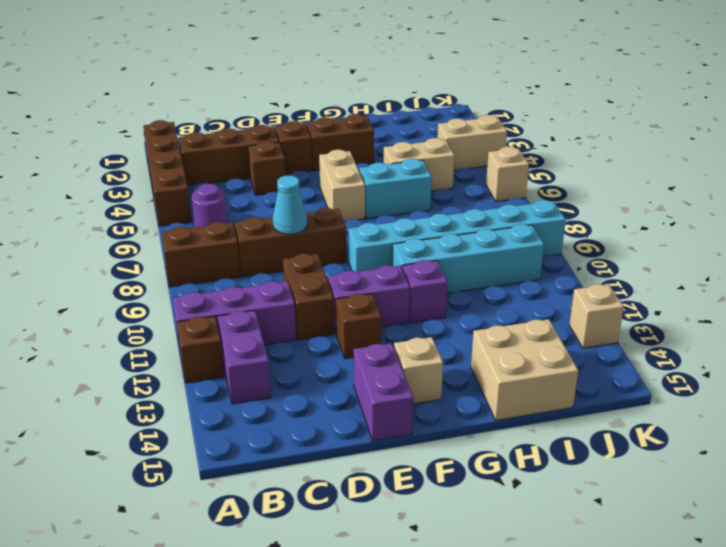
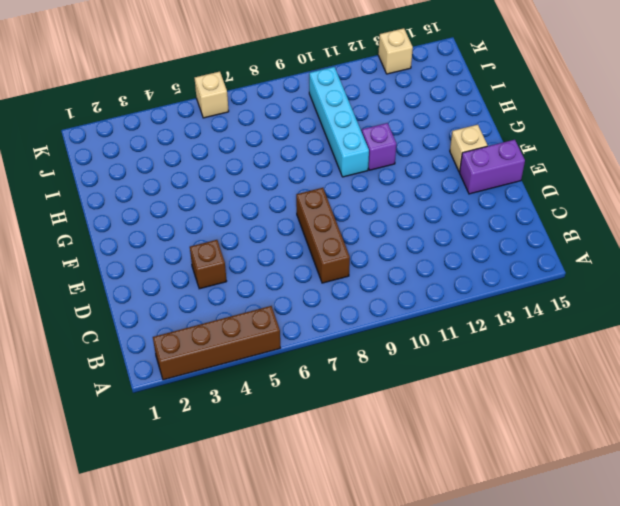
none -> brown 1x2 brick [162,222,240,287]
none -> purple 1x3 brick [173,281,296,353]
none -> brown 1x1 brick [177,316,224,383]

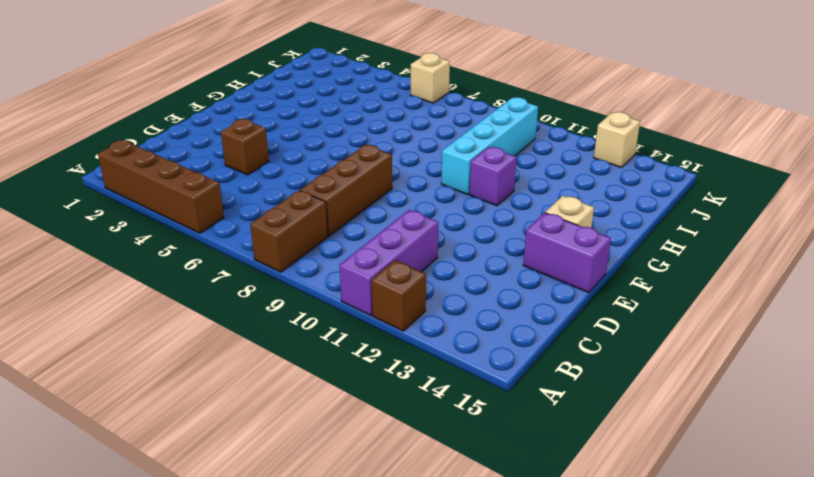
none -> brown 1x3 brick [179,125,279,186]
none -> purple 1x1 round brick [192,183,227,227]
none -> purple 1x2 brick [217,311,271,404]

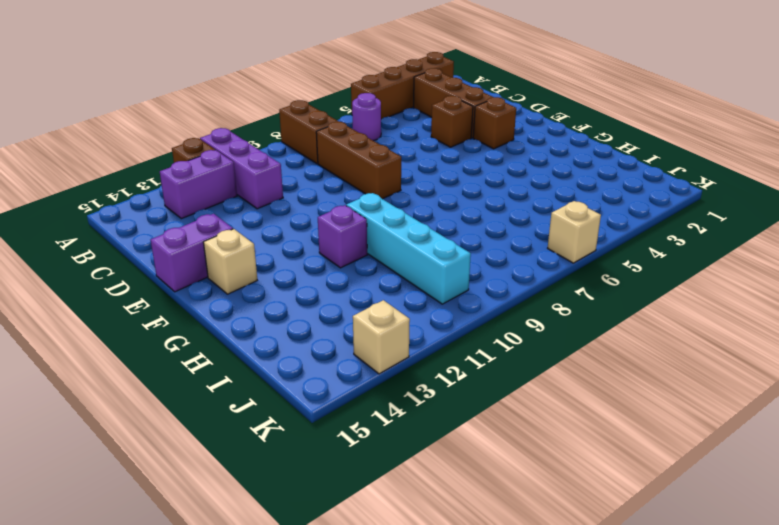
none -> brown 1x2 brick [283,254,334,340]
none -> purple 1x2 brick [328,265,410,332]
none -> brown 1x1 brick [336,294,382,359]

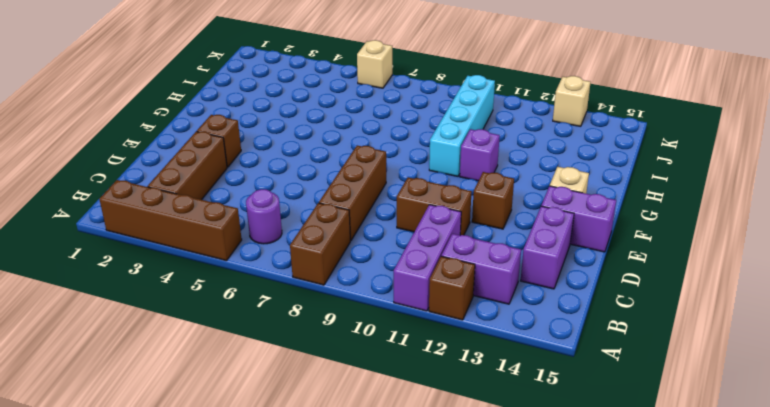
purple 1x2 brick [521,206,574,289] -> purple 1x2 brick moved to [328,265,410,332]
none -> brown 1x1 brick [248,141,285,195]
none -> brown 1x2 brick [307,114,374,170]
none -> tan 1x2 brick [319,150,365,222]

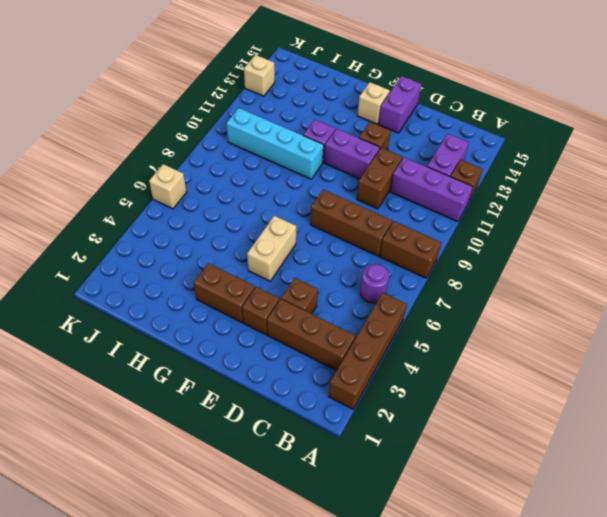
none -> cyan 1x6 brick [348,200,566,272]
none -> cyan 1x2 brick [359,159,432,219]
none -> tan 1x2 brick [384,138,455,191]

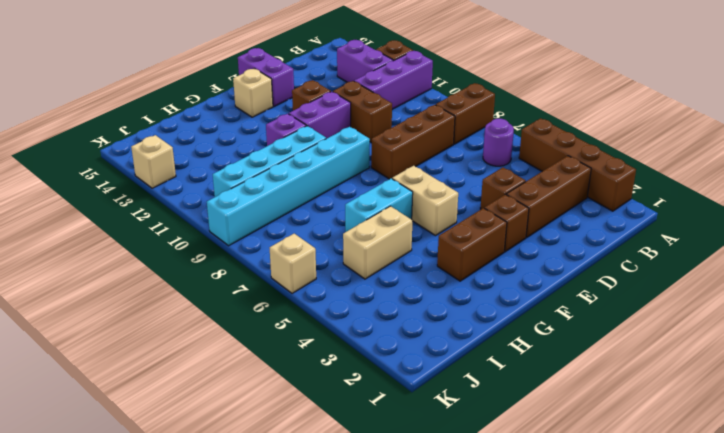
none -> tan 2x2 brick [471,319,578,420]
none -> tan 1x2 brick [437,115,507,170]
none -> cyan 1x1 cone [273,176,307,234]

